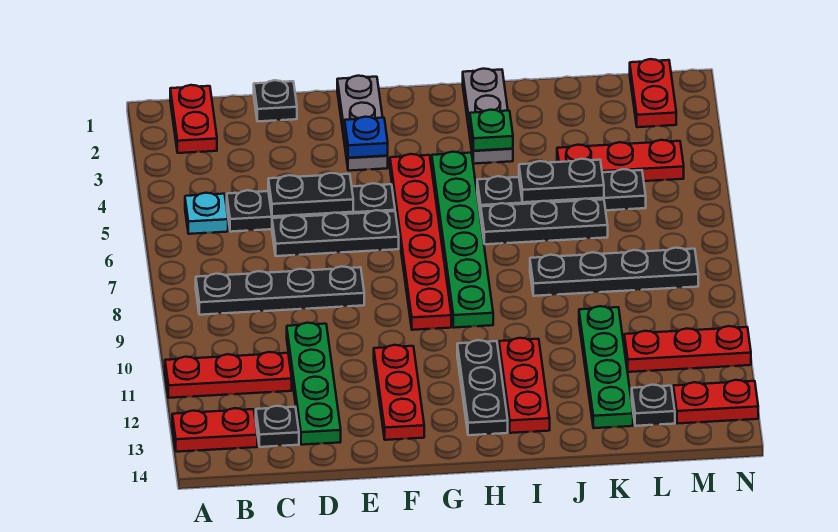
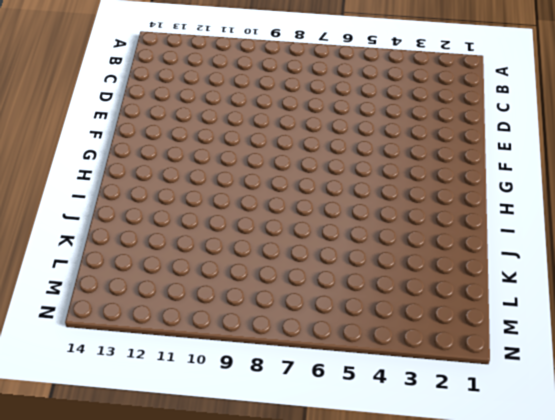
none -> red 1x3 plate [165,352,292,398]
none -> red 1x2 plate [172,408,257,452]
none -> red 1x2 plate [170,85,217,153]
none -> cyan 1x1 plate [185,193,228,234]

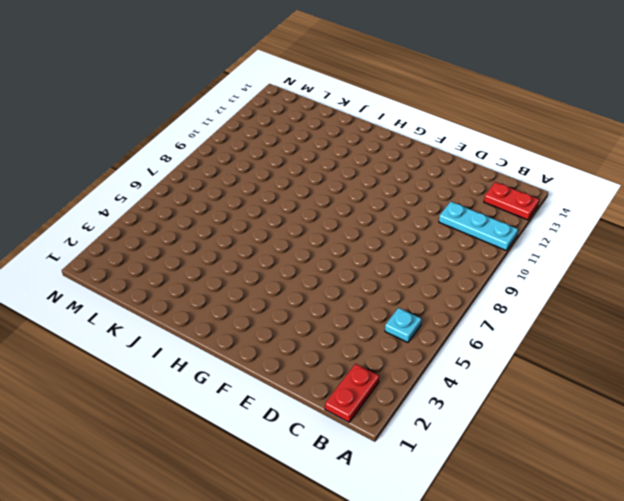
cyan 1x3 plate [439,202,518,250] -> red 1x3 plate [165,352,292,398]
none -> black 1x4 plate [196,266,364,315]
none -> black 1x4 plate [227,183,395,232]
none -> black 1x1 plate [256,406,299,447]
none -> black 1x1 plate [254,80,297,121]

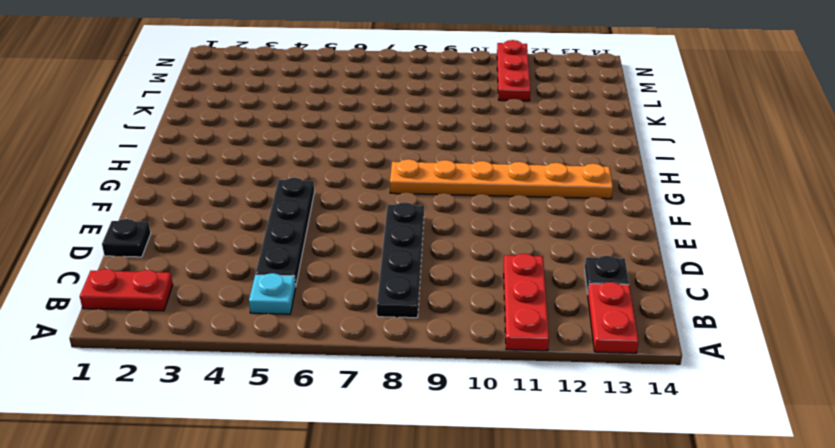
orange 1x6 plate [390,159,613,199] -> red 1x6 plate [390,154,451,330]
none -> black 1x3 plate [272,210,399,256]
none -> green 1x4 plate [287,323,341,445]
none -> grey 1x3 plate [337,76,388,171]
none -> red 1x3 plate [374,345,424,440]

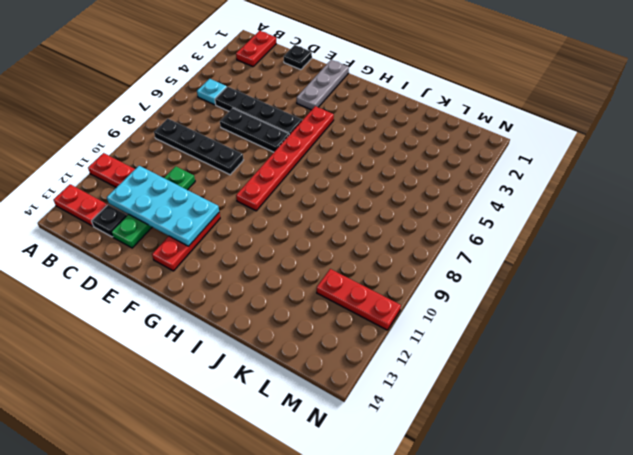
cyan 2x4 plate [107,166,219,246] -> none
none -> green 1x6 plate [432,152,493,328]
none -> black 1x3 plate [457,340,508,435]
none -> grey 1x3 plate [463,69,513,164]
none -> black 1x4 plate [477,169,646,216]

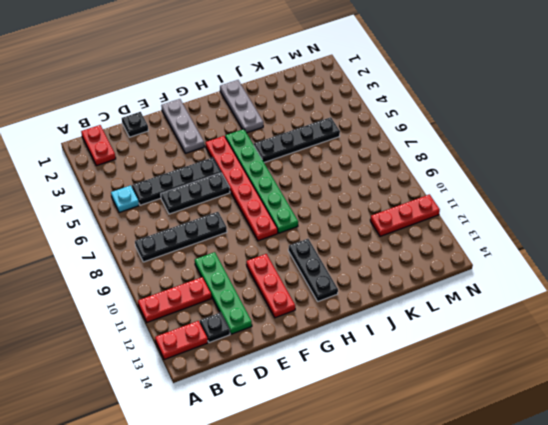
none -> black 1x3 plate [481,199,608,244]
none -> red 1x3 plate [499,338,550,433]
none -> black 1x4 plate [530,248,698,296]
none -> red 1x3 plate [557,140,684,181]

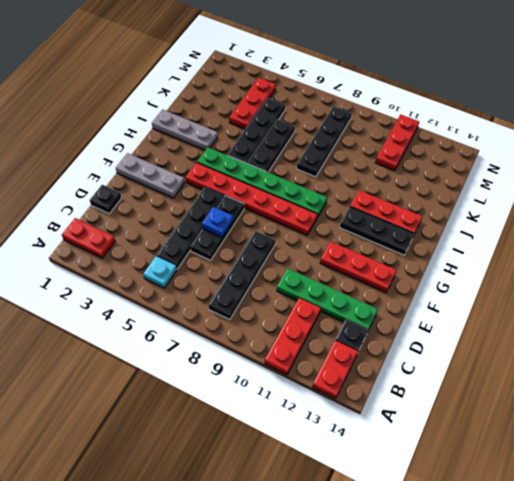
blue 1x1 plate [202,207,233,237] -> blue 1x1 plate moved to [345,117,388,158]
none -> green 1x4 plate [579,306,633,428]
none -> black 1x1 plate [632,385,675,426]
none -> red 1x2 plate [630,59,676,127]
none -> red 1x2 plate [673,380,758,424]

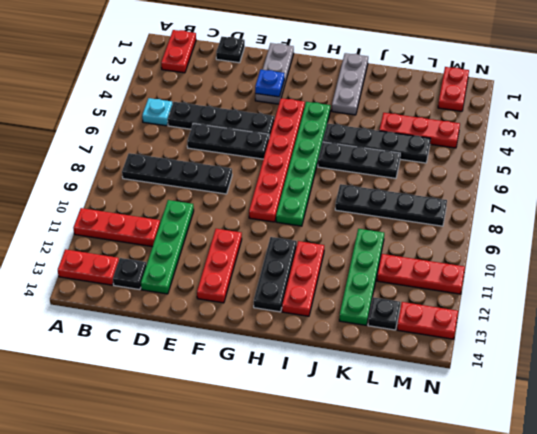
none -> black 1x2 plate [268,173,353,216]
none -> green 1x1 plate [470,110,513,151]
none -> black 1x2 plate [519,159,604,202]

